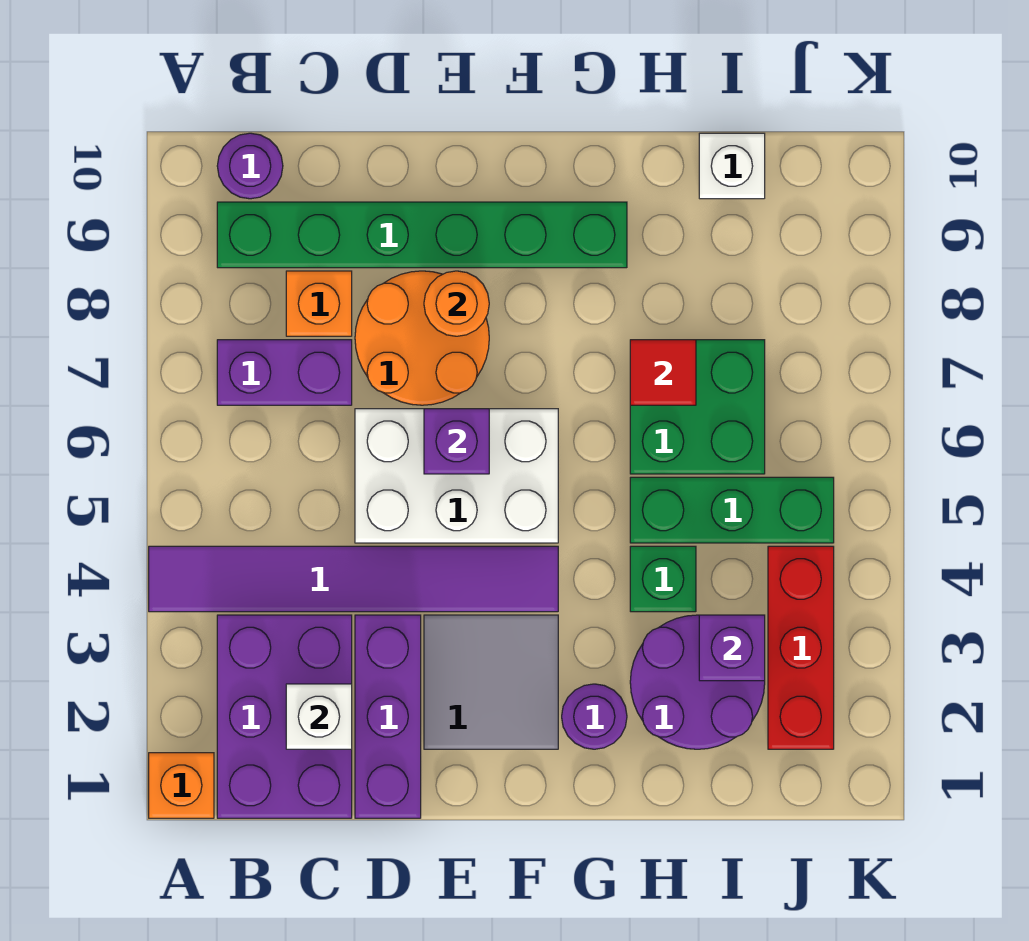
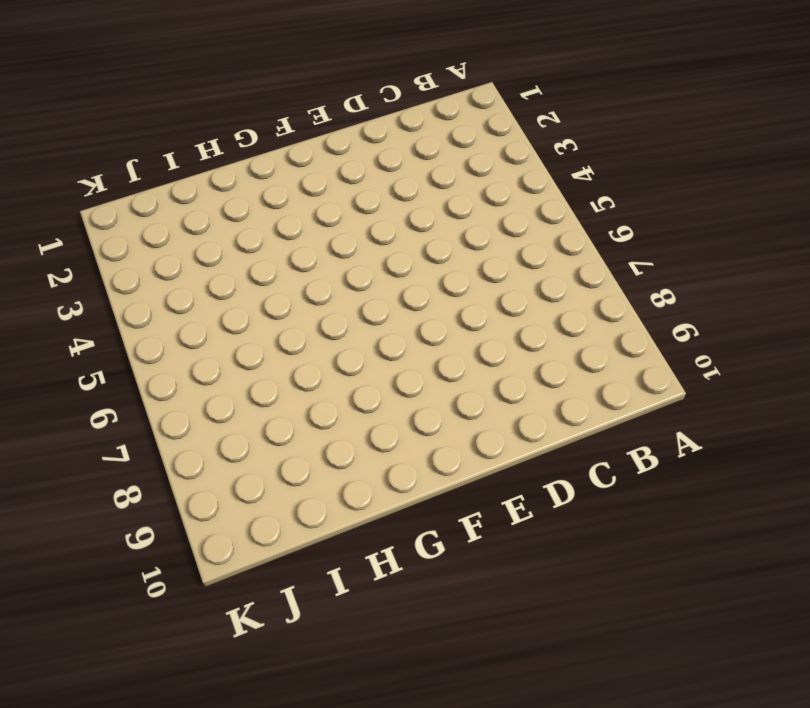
none -> orange 1x1 brick [149,753,214,818]
none -> purple 1x6 tile [149,546,558,612]
none -> purple 2x3 brick [217,615,352,818]

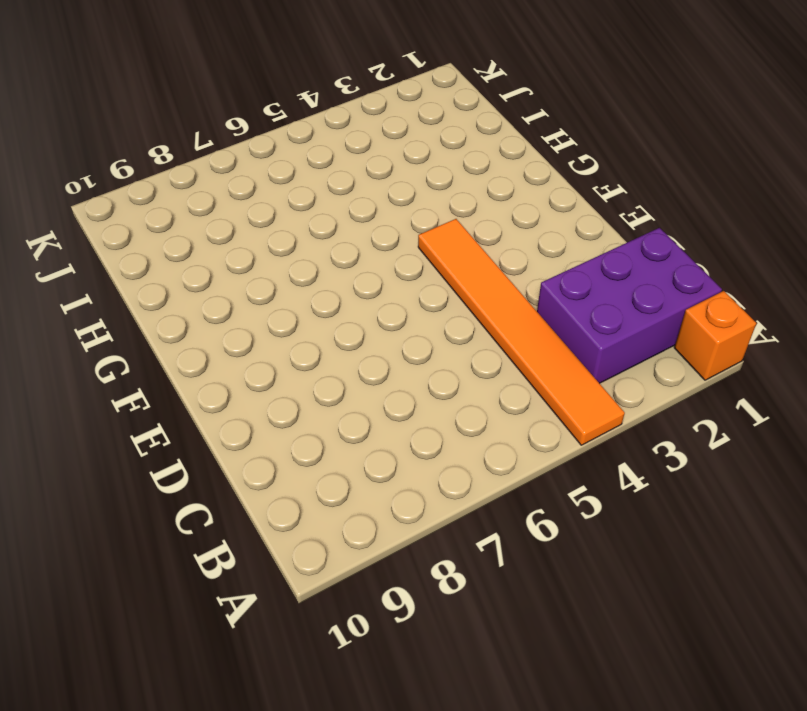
orange 1x6 tile [418,219,625,445] -> purple 1x6 tile [149,546,558,612]
none -> purple 1x2 brick [217,340,352,405]
none -> green 1x6 brick [217,202,627,268]
none -> purple 1x1 round brick [217,133,283,199]

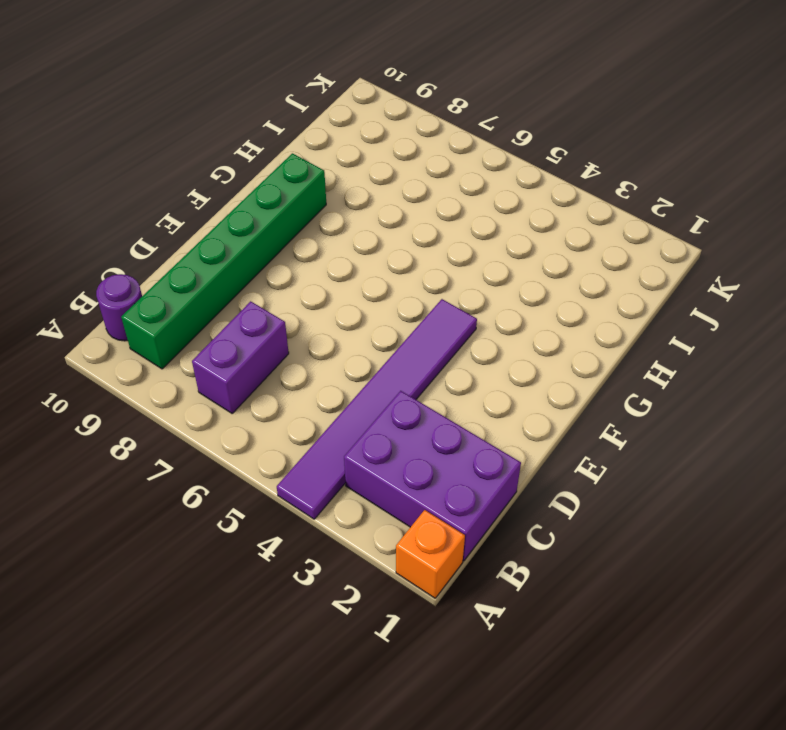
none -> orange 1x1 brick [286,271,352,336]
none -> purple 1x3 brick [355,615,421,818]
none -> white 2x3 brick [355,409,558,543]

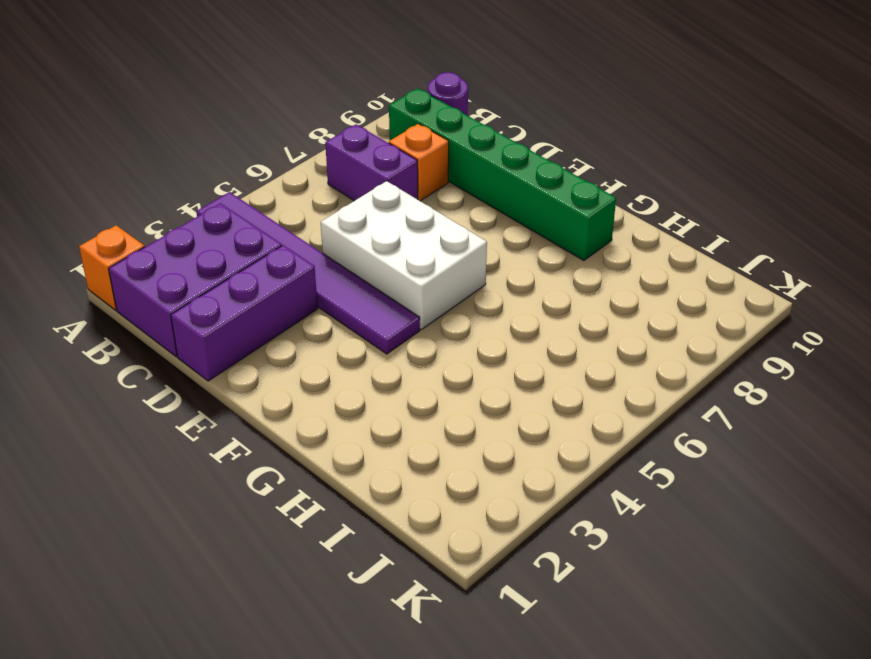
none -> orange 2x2 round brick [355,271,489,405]
none -> grey 2x2 tile [424,615,558,749]
none -> purple 1x1 round brick [562,684,627,749]

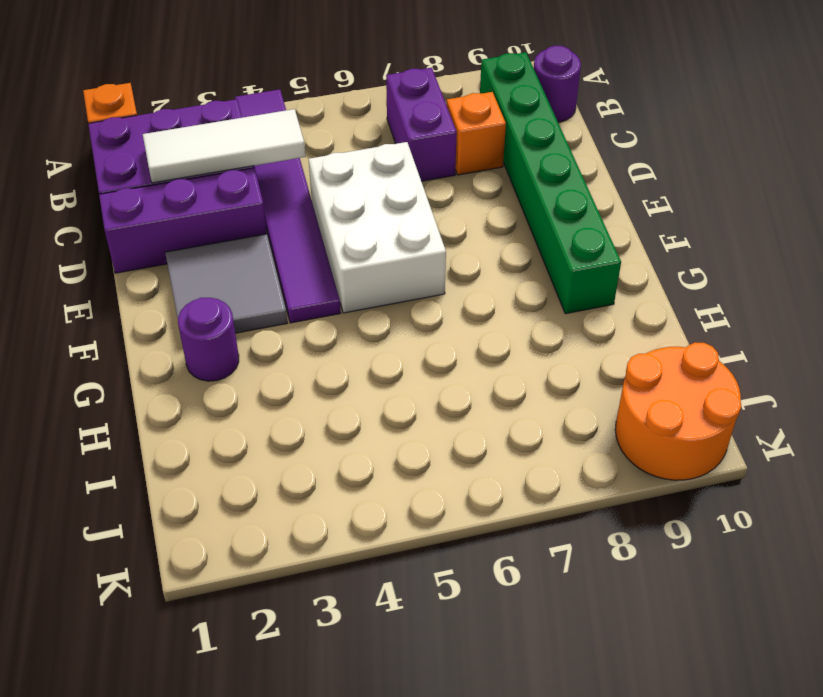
white 1x3 tile [143,109,305,183] -> white 1x1 brick [286,684,352,749]
orange 2x2 round brick [615,342,741,480] -> orange 2x2 round brick moved to [355,271,489,405]
none -> purple 2x2 round brick [630,615,765,749]
none -> green 1x1 brick [630,546,696,612]
none -> green 1x3 brick [630,477,834,543]

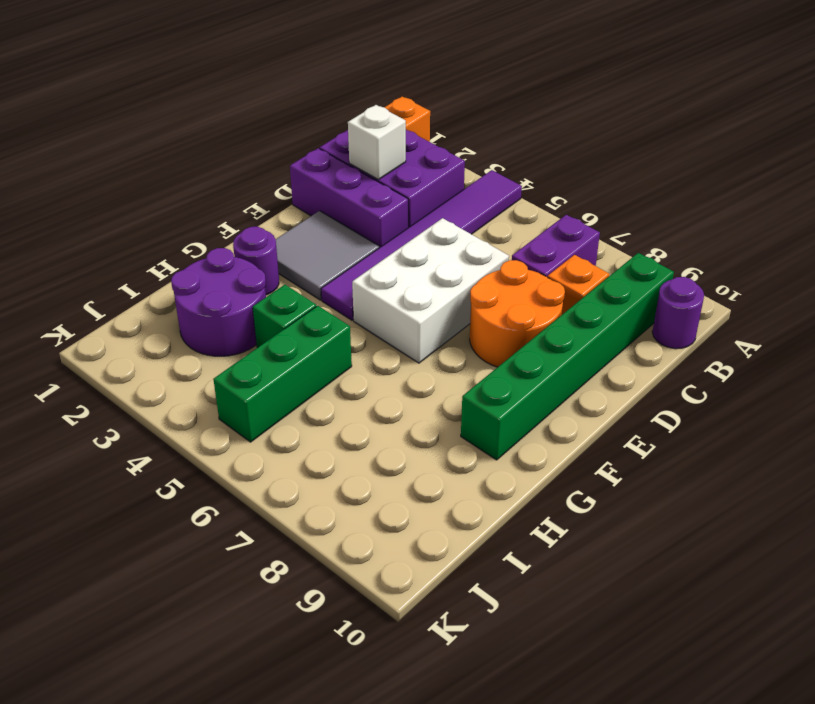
none -> green 2x2 brick [630,340,765,474]
none -> white 1x1 brick [699,133,765,199]
none -> red 1x3 brick [768,546,834,749]

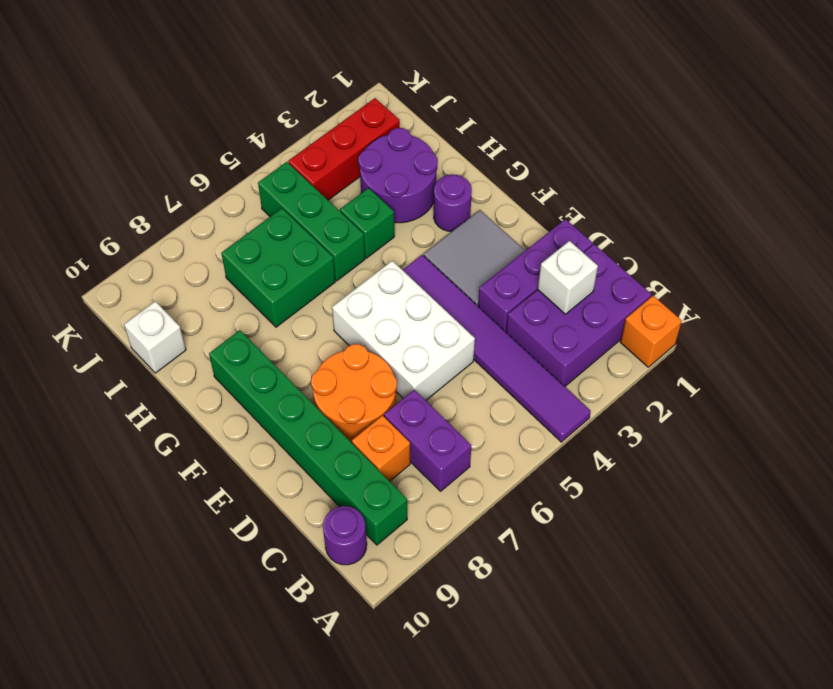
none -> purple 1x1 brick [424,409,489,474]
none -> orange 1x1 round brick [424,271,489,336]
none -> red 1x1 tile [630,340,696,405]

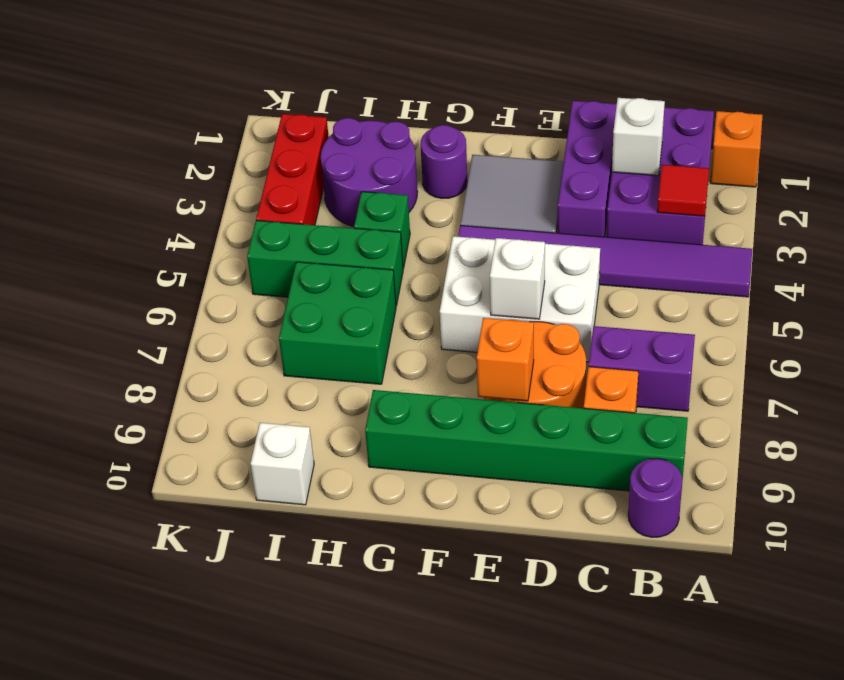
red 1x1 tile [657,165,709,216] -> red 1x1 tile moved to [630,340,696,405]
white 1x1 brick [490,238,545,319] -> purple 1x1 brick [424,409,489,474]
orange 1x1 brick [477,318,534,401] -> orange 1x1 round brick [424,271,489,336]
none -> purple 1x1 brick [699,615,765,681]

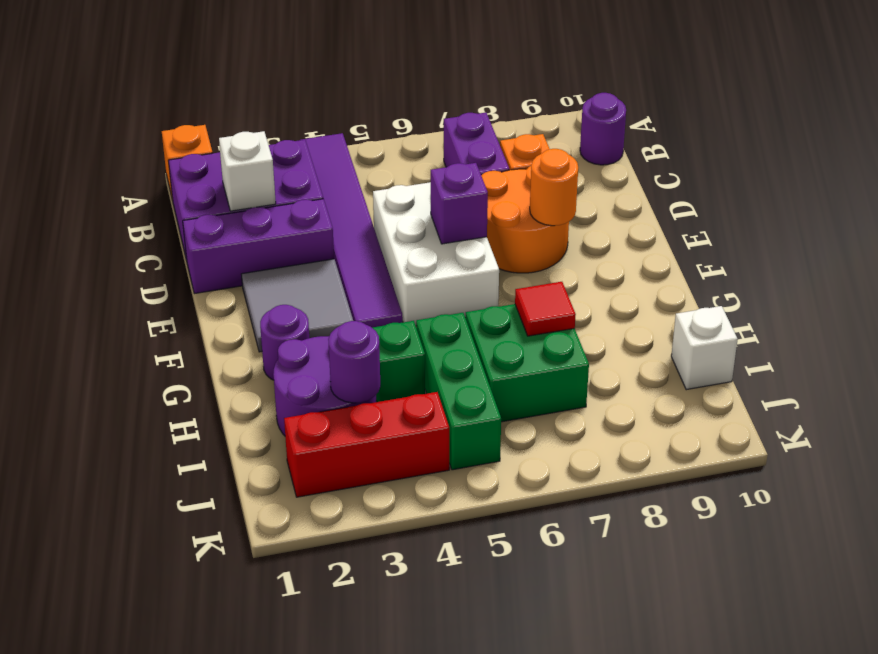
purple 1x1 round brick [328,321,380,403] -> purple 1x1 brick [699,615,765,681]
none -> green 1x6 brick [217,202,627,268]

